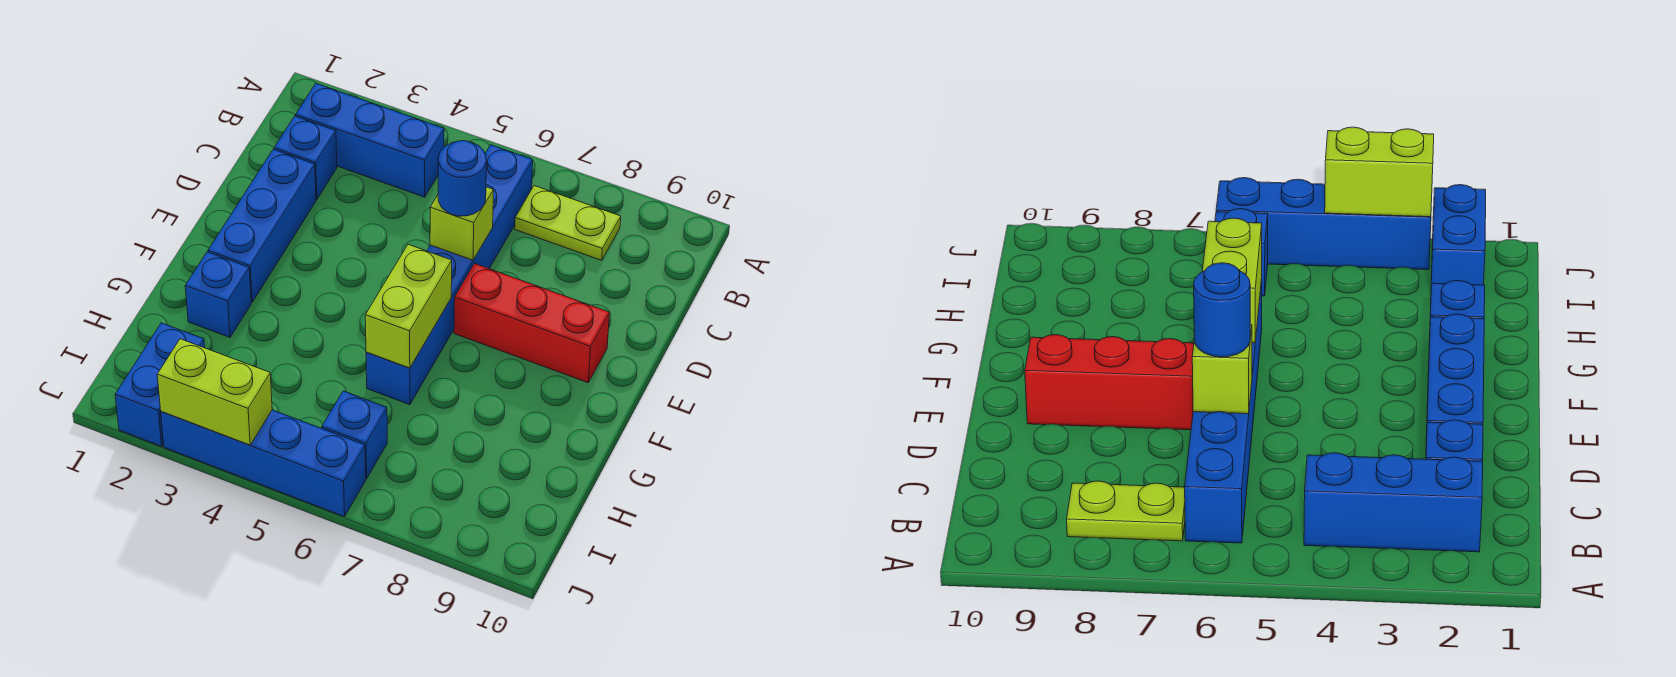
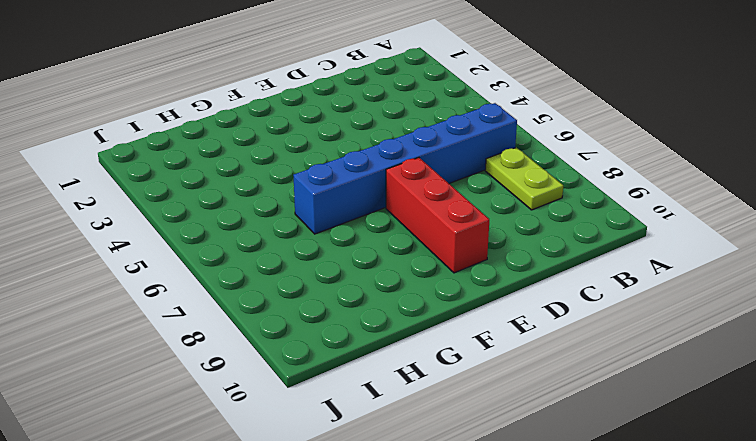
none -> blue 1x3 brick [296,83,444,197]
none -> blue 1x1 brick [274,116,337,199]
none -> blue 1x3 brick [208,149,316,302]

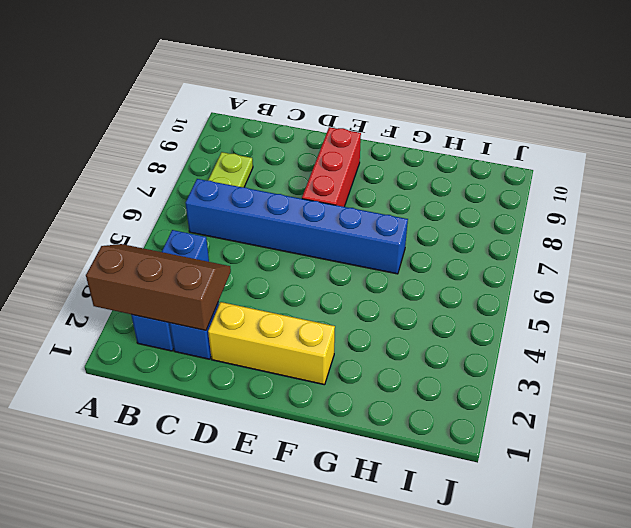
brown 2x3 slope [86,244,231,330] -> none
yellow 1x3 brick [208,302,335,385] -> blue 1x3 brick [208,149,316,302]
none -> blue 1x1 brick [185,252,251,337]
none -> blue 1x2 brick [115,323,205,446]
none -> blue 1x1 brick [322,391,387,479]

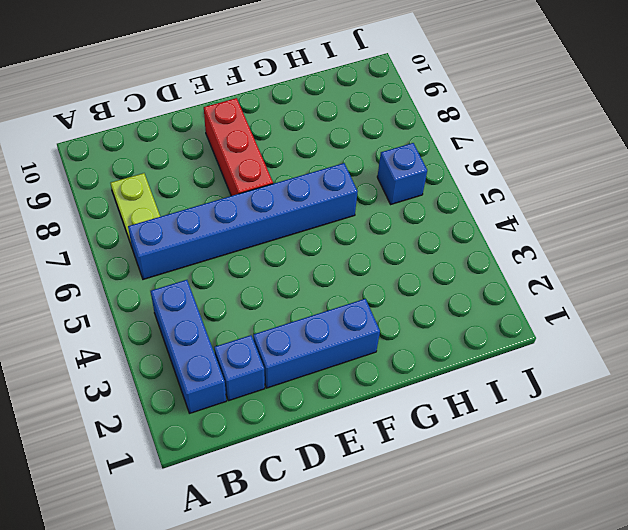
none -> blue 1x1 brick [185,252,251,337]
none -> blue 1x2 brick [115,323,205,446]
none -> blue 1x4 brick [161,410,366,517]

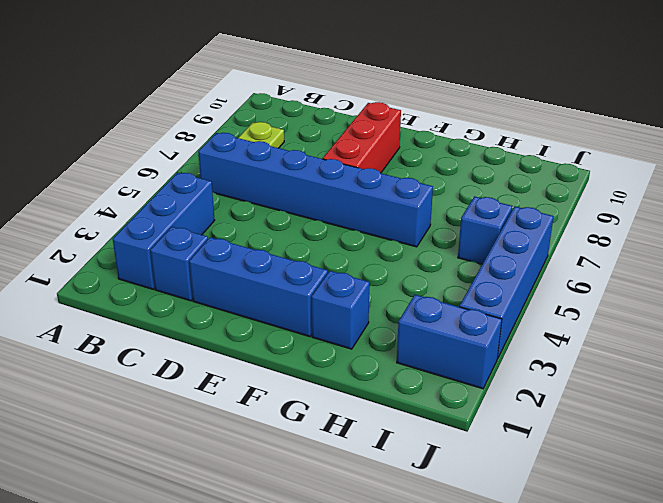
none -> lime 1x1 brick [430,187,494,260]
none -> lime 1x2 brick [365,244,452,368]
none -> lime 1x2 brick [157,339,272,445]

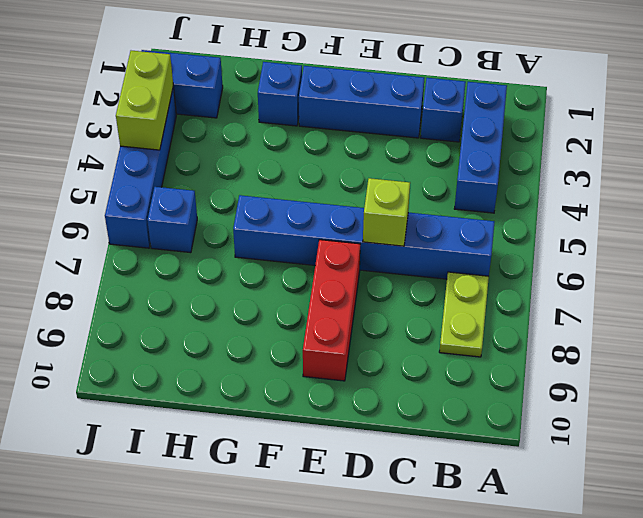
none -> lime 1x2 brick [365,244,452,368]
none -> blue 1x1 round brick [438,141,487,216]

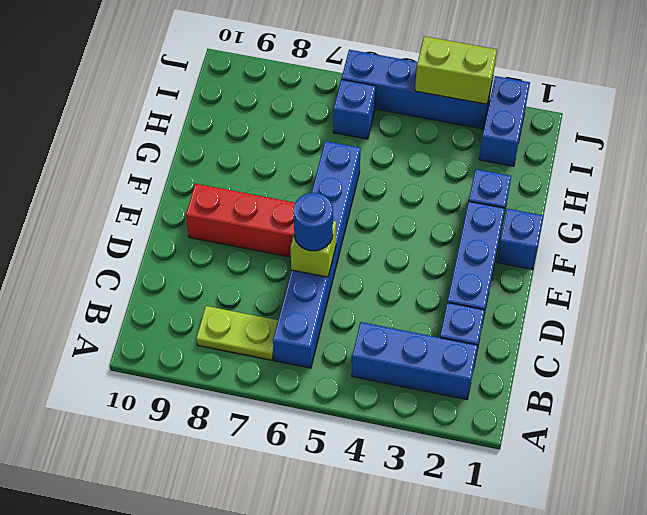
blue 1x1 brick [497,209,544,269] -> none
none -> lime 1x2 brick [365,244,452,368]

